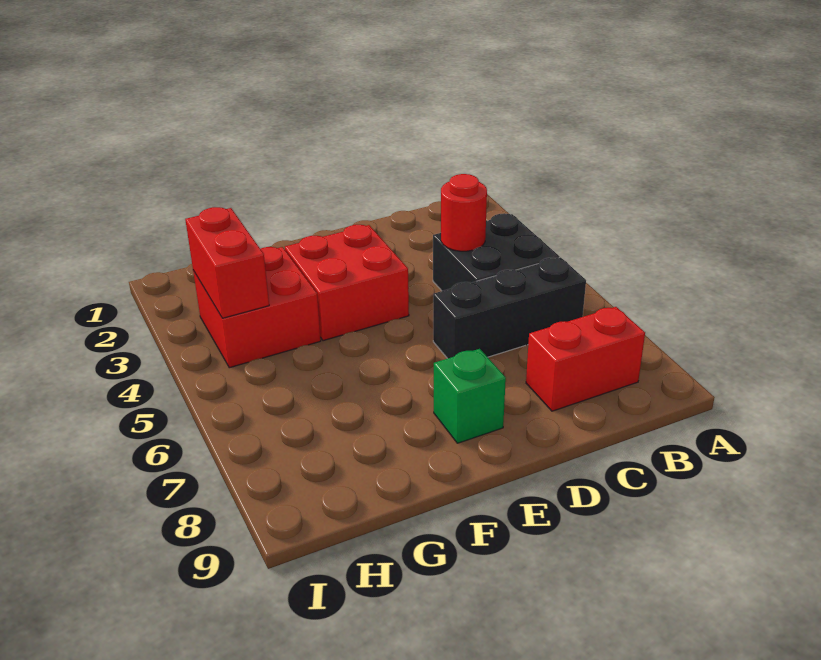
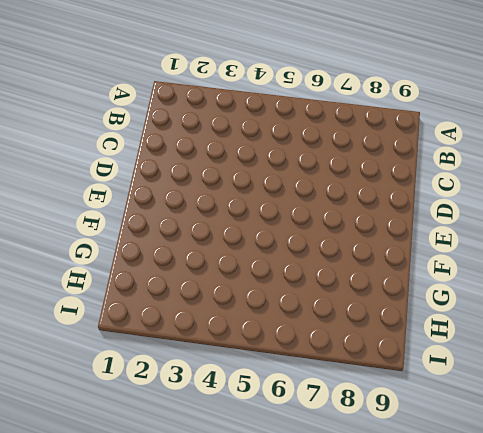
none -> black 2x2 brick [433,213,560,291]
none -> black 1x3 brick [433,257,586,359]

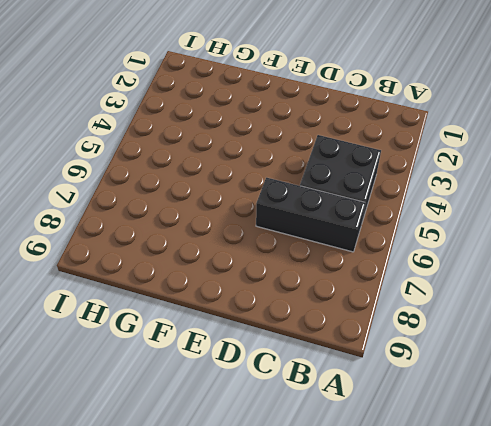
none -> red 1x2 brick [526,307,645,411]
none -> red 2x2 brick [285,225,409,341]

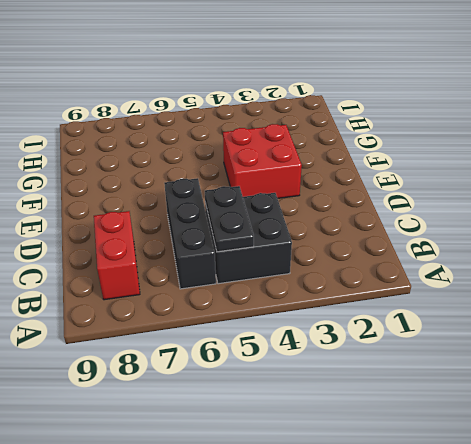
black 1x2 plate [205,186,254,252] -> none
none -> green 1x1 brick [434,349,506,443]
none -> red 2x2 brick [193,247,321,368]

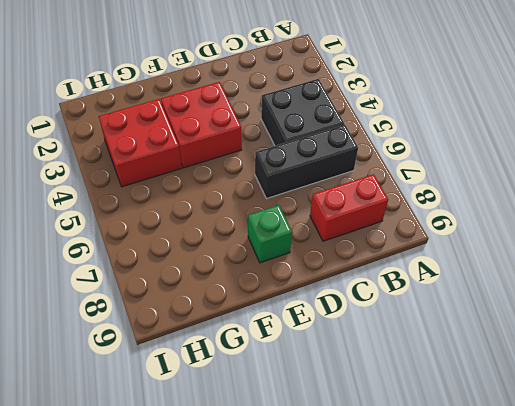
none -> red 1x1 round brick [441,174,487,251]
none -> red 1x2 brick [185,207,269,318]

